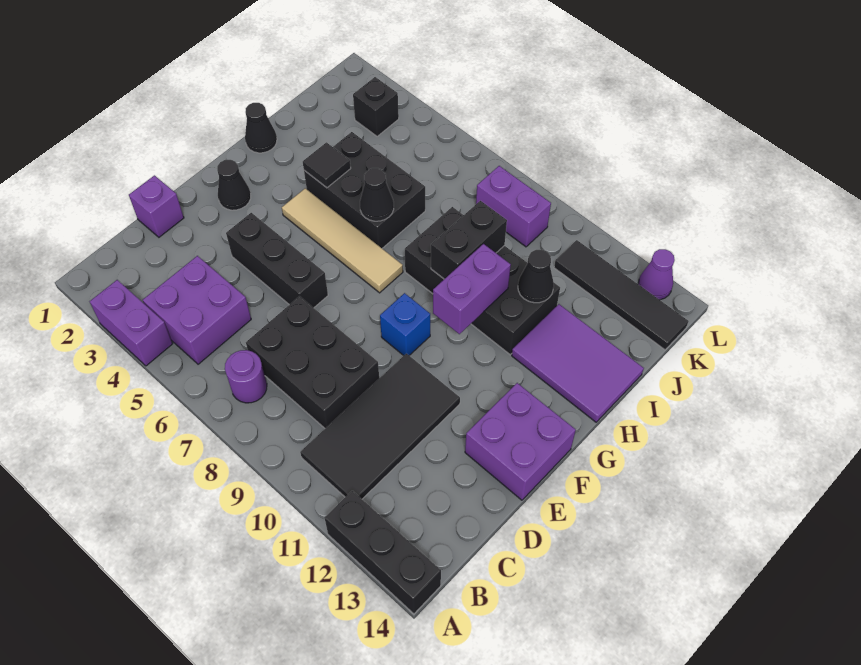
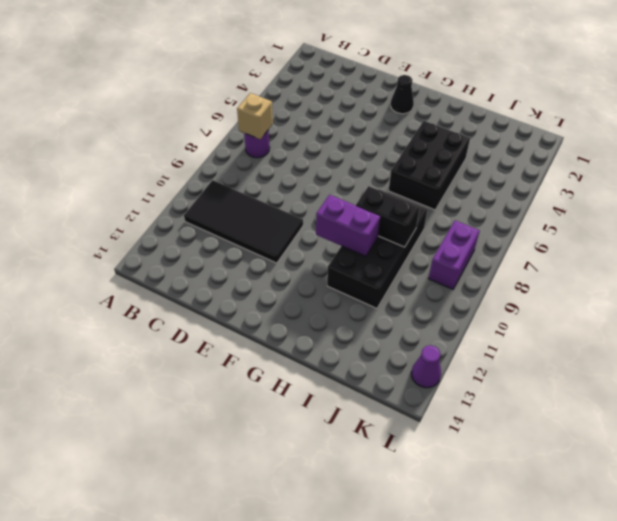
tan 1x1 brick [237,93,273,139] -> none
none -> purple 1x2 brick [90,280,173,366]
none -> black 1x3 brick [324,491,441,614]
none -> purple 2x2 brick [143,256,251,364]

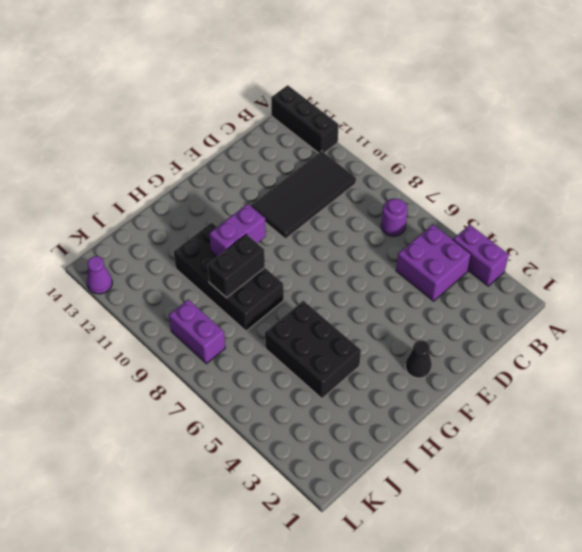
none -> black 2x3 brick [246,296,379,428]
none -> purple 1x1 brick [129,175,184,237]
none -> black 1x3 brick [226,213,328,308]

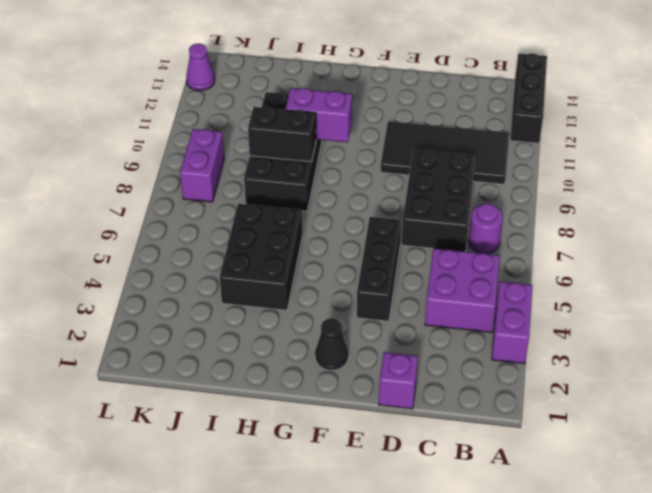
none -> purple 2x2 brick [465,383,576,500]
none -> blue 1x1 brick [380,293,430,356]
none -> tan 1x4 tile [282,188,403,293]

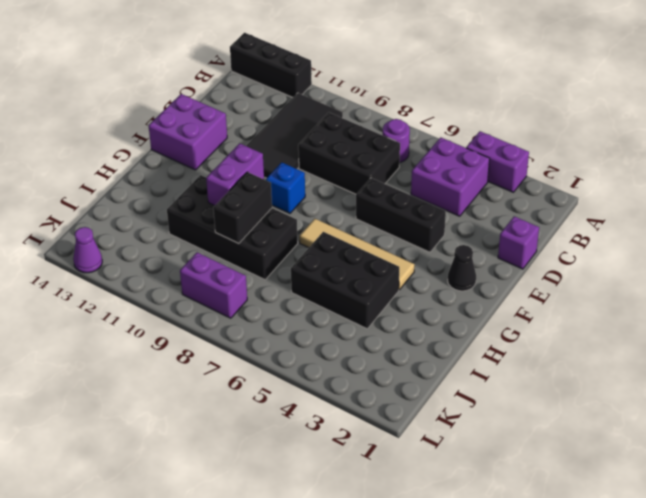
none -> black 1x1 cone [245,103,277,153]
none -> purple 2x3 tile [512,304,644,422]
none -> black 1x1 brick [353,77,399,136]

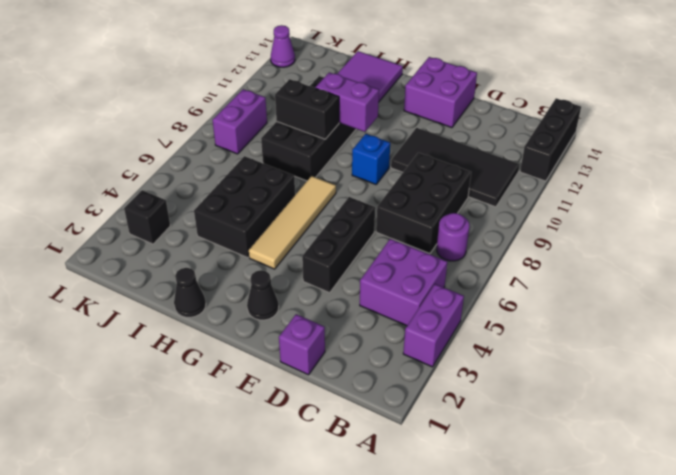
none -> black 1x4 tile [554,240,688,350]
none -> black 1x1 tile [303,142,351,188]
none -> black 1x1 cone [360,168,394,221]

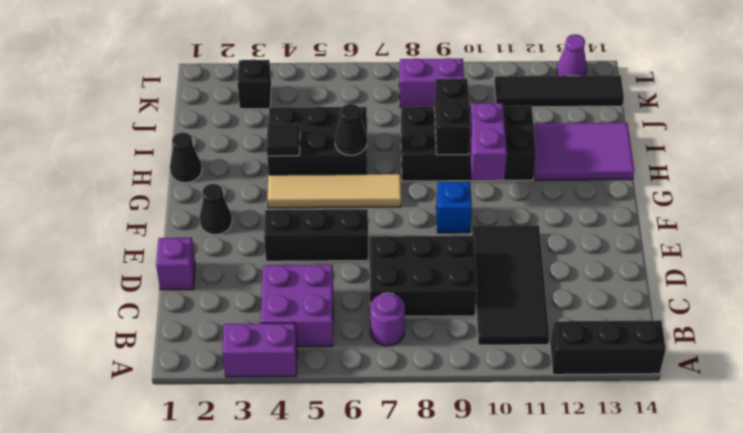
none -> purple 2x2 brick [465,383,576,500]
none -> black 1x1 cone [518,250,554,303]

